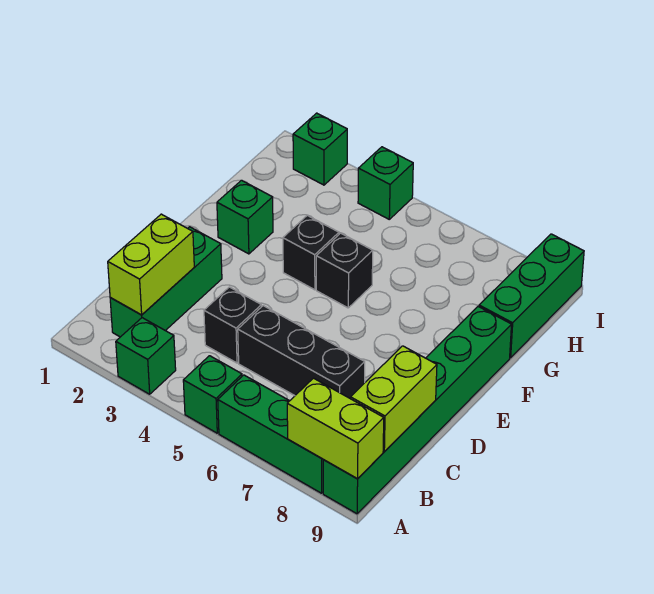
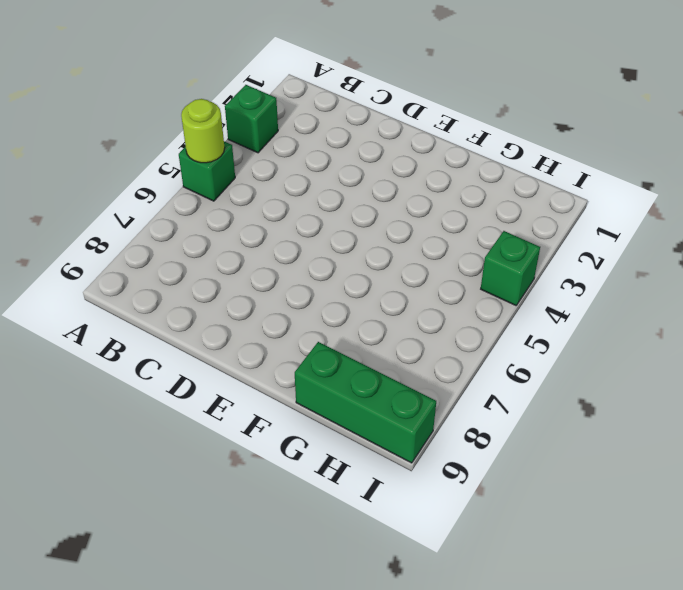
lime 1x1 round brick [181,99,225,163] -> none
none -> green 1x3 brick [218,375,323,493]
none -> green 1x6 brick [323,307,512,514]
none -> green 1x3 brick [110,227,222,337]

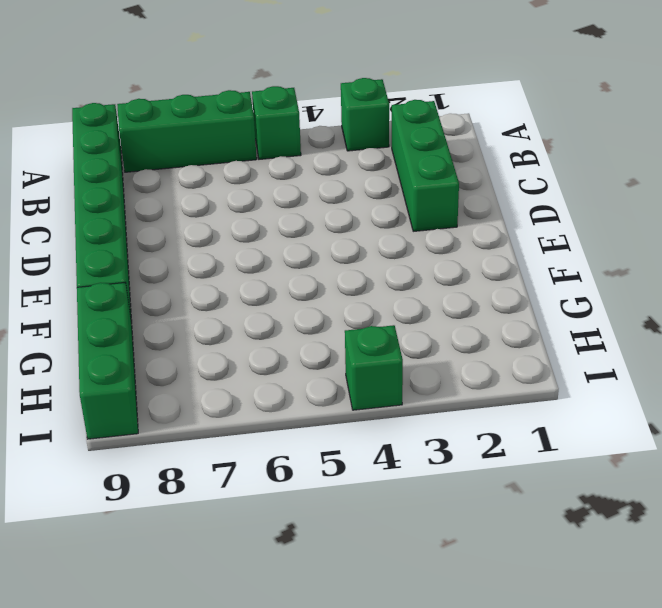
none -> black 1x1 brick [204,287,261,363]
none -> black 1x3 brick [238,306,365,399]
none -> green 1x1 brick [217,180,273,254]

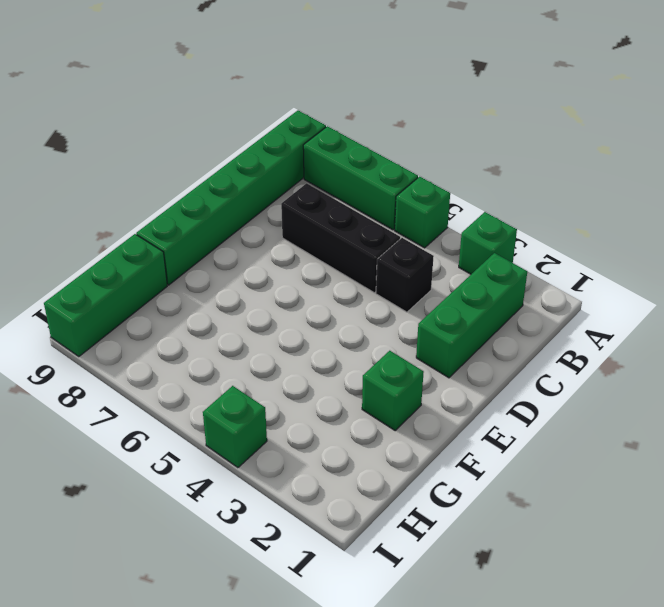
none -> black 1x1 brick [283,215,339,290]
none -> black 1x1 brick [316,233,373,308]
none -> green 1x1 brick [293,113,347,185]

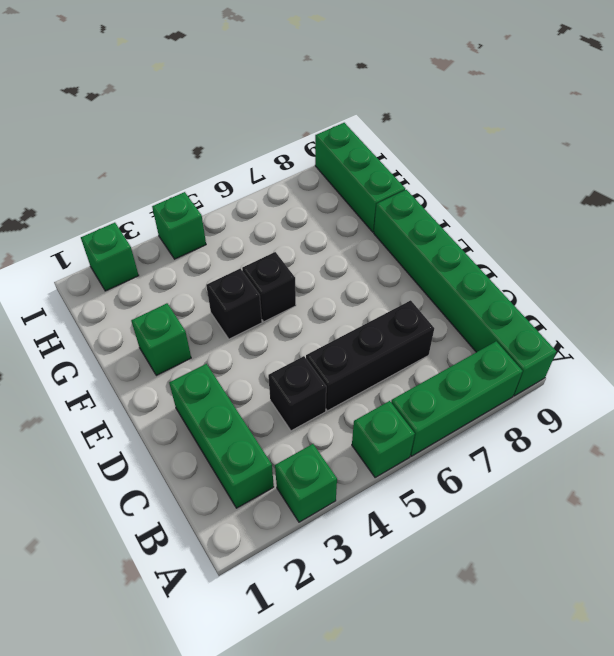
none -> lime 1x2 brick [287,378,384,479]
none -> lime 1x2 brick [108,214,194,315]
none -> lime 1x2 brick [351,346,437,452]

